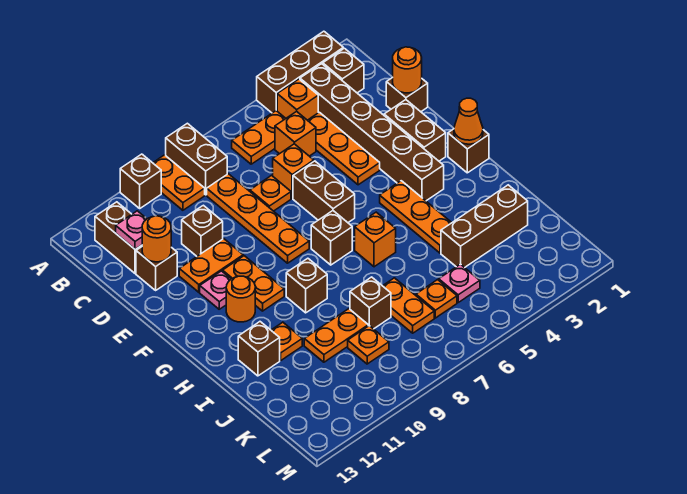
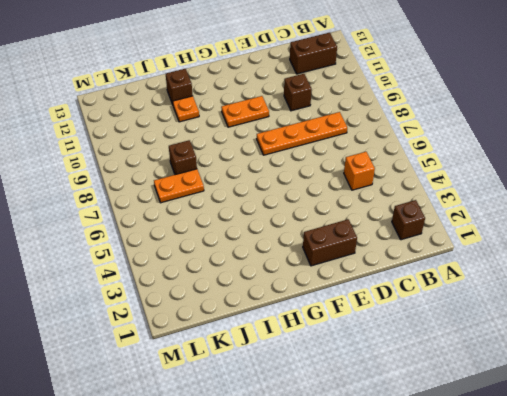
none -> brown 1x3 brick [257,31,343,113]
none -> brown 1x2 brick [166,123,227,195]
none -> orange 1x2 plate [153,155,205,210]
none -> brown 1x1 brick [120,154,161,208]

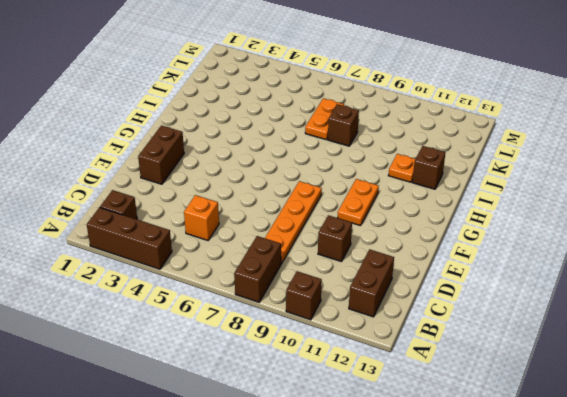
none -> orange 1x2 plate [153,155,205,210]
none -> brown 1x6 brick [300,64,444,201]
none -> orange 1x1 brick [277,79,318,120]
none -> orange 1x2 plate [232,111,286,164]

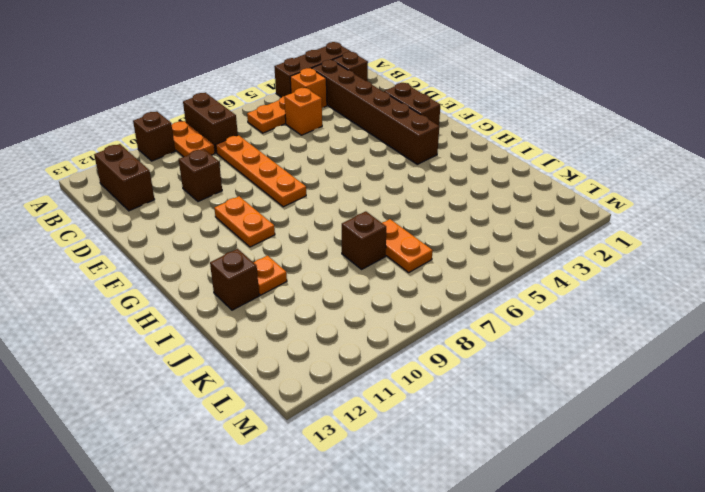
none -> orange 1x3 plate [308,112,380,185]
none -> brown 1x1 brick [386,78,428,112]
none -> orange 1x1 brick [273,144,314,198]
none -> orange 1x1 plate [250,176,291,211]

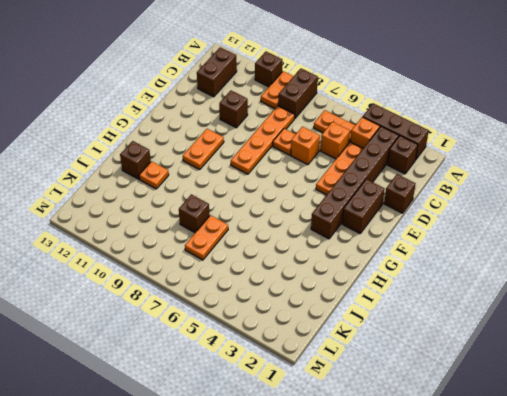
none -> brown 1x1 brick [136,247,177,290]
none -> brown 1x2 brick [293,161,355,222]
none -> orange 1x2 plate [179,239,243,292]
none -> pink 1x1 plate [200,271,231,309]

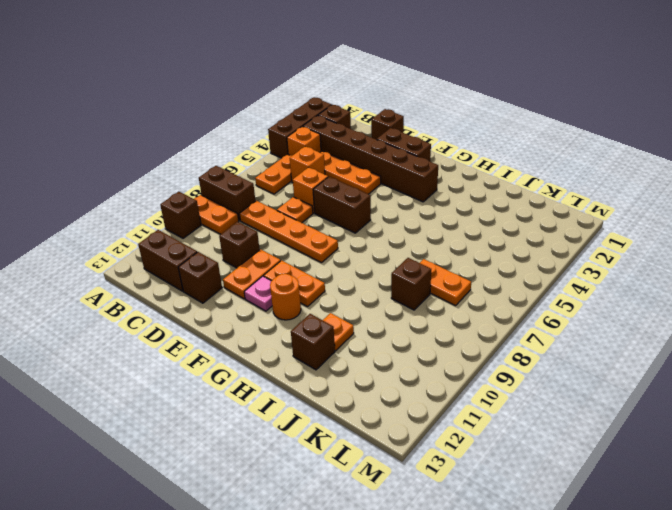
none -> brown 1x1 brick [448,129,489,173]
none -> orange 1x3 plate [380,181,452,253]
none -> brown 1x1 brick [311,211,352,265]
none -> orange 1x1 brick [355,212,396,267]

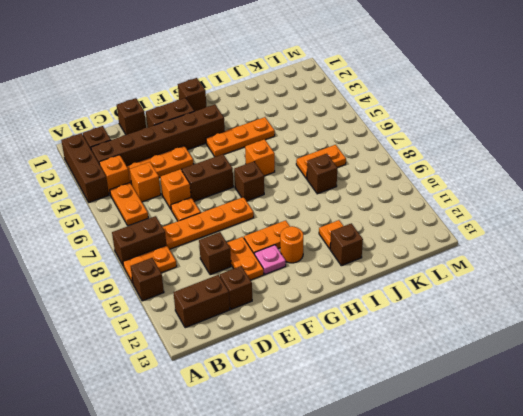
none -> brown 1x1 brick [286,258,327,313]
none -> brown 1x3 brick [441,185,528,268]
none -> orange 1x2 plate [304,309,368,362]
none -> pink 1x1 plate [439,264,480,302]

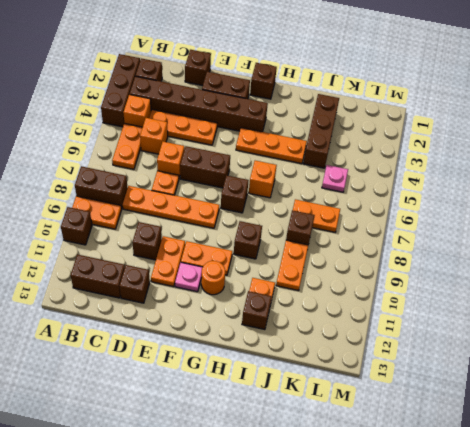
none -> orange 1x1 plate [416,280,457,318]
none -> orange 1x1 plate [348,326,389,364]
none -> pink 1x1 plate [116,211,147,249]
none -> orange 1x1 round brick [393,47,422,93]

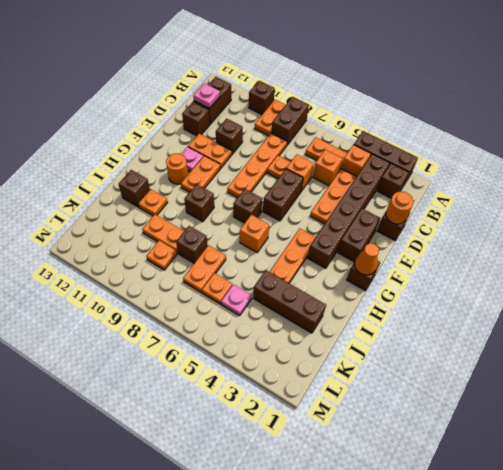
none -> orange 1x1 round brick [142,216,171,262]

